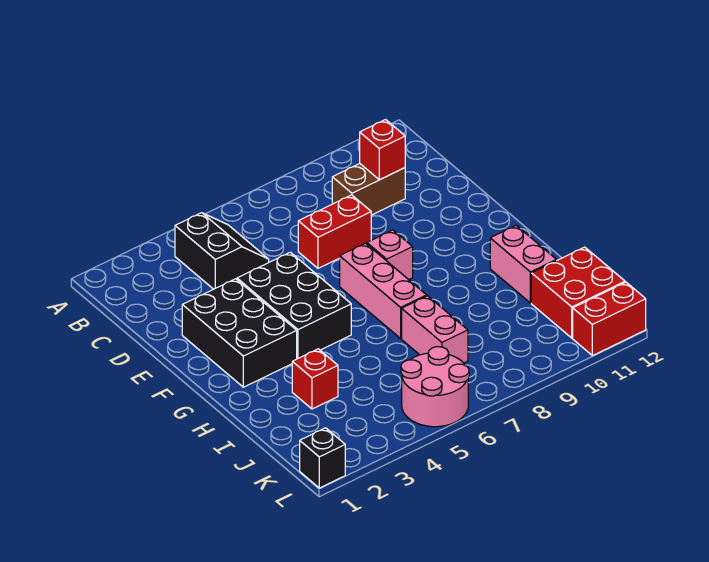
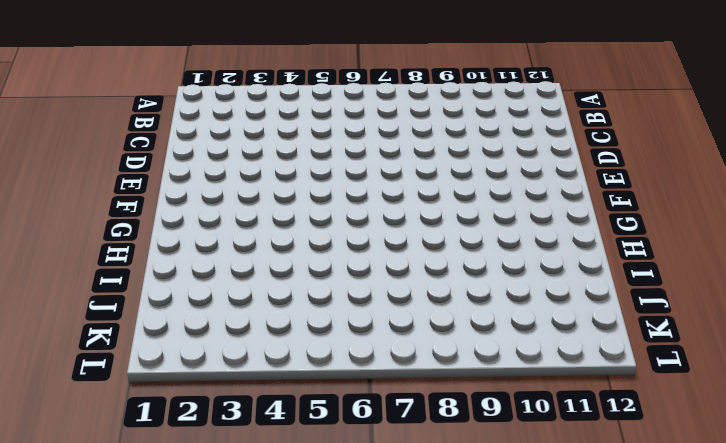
none -> black 2x2 slope [175,213,269,289]
none -> brown 1x2 brick [332,164,405,215]
none -> red 1x2 brick [298,195,371,268]

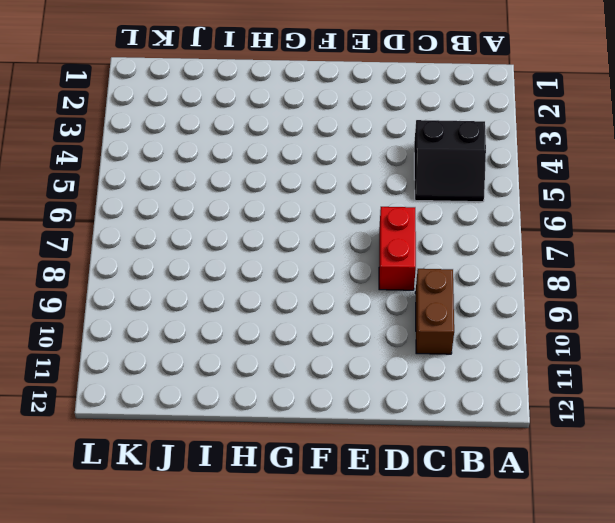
none -> black 2x3 brick [182,279,297,387]
none -> black 2x3 brick [237,252,351,359]
none -> pink 1x3 brick [340,243,427,338]

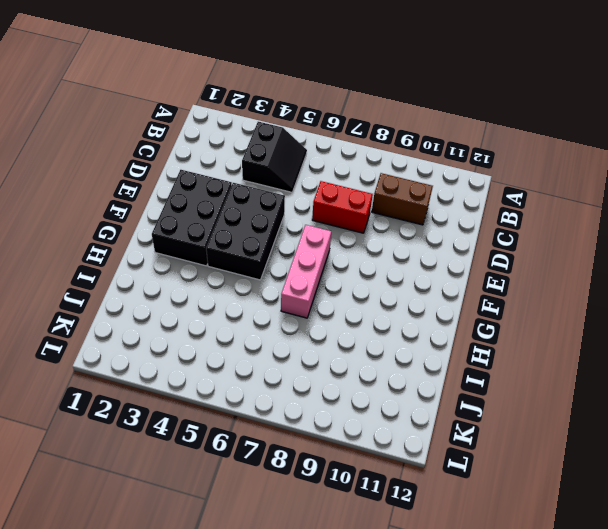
none -> pink 1x1 brick [367,230,413,280]
none -> pink 1x2 brick [490,226,556,303]
none -> red 1x1 brick [292,349,338,409]

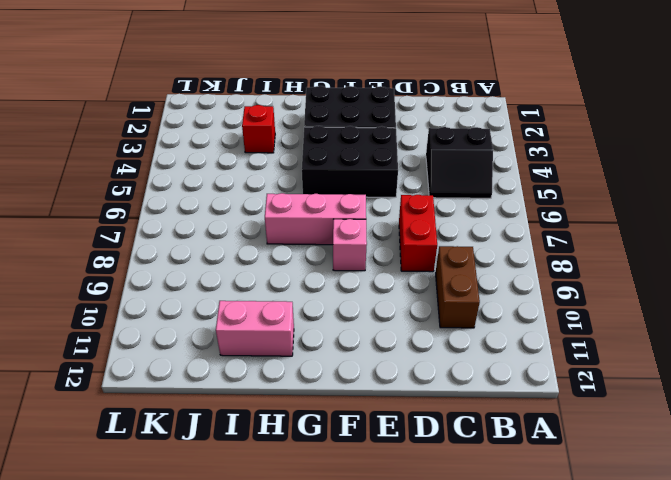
none -> pink 1x2 brick [402,296,468,363]
none -> red 2x2 brick [531,247,625,338]
none -> pink 2x2 round brick [401,347,469,427]

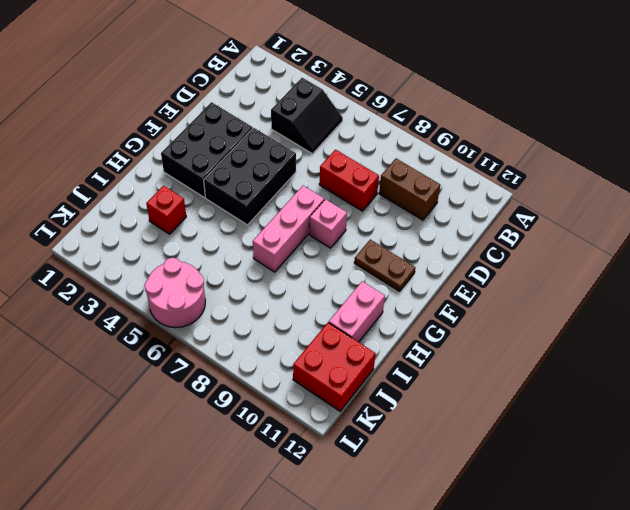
brown 1x2 plate [354,240,415,291] -> none
none -> pink 1x2 brick [402,296,468,363]
none -> black 1x1 brick [300,428,345,488]
none -> red 1x2 brick [573,282,646,356]

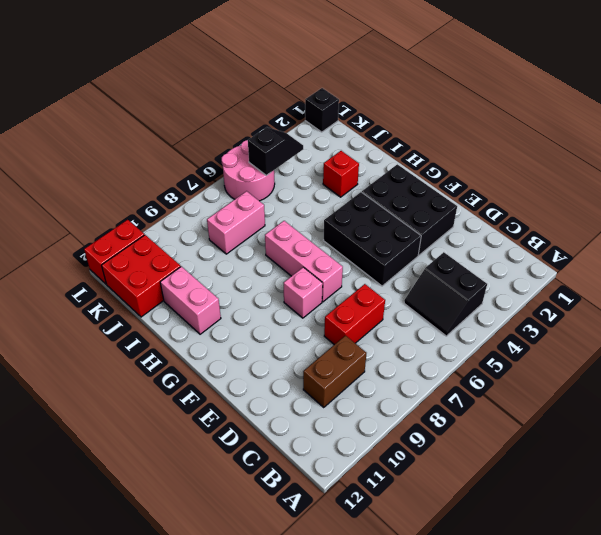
pink 1x2 brick [207,191,265,254] -> pink 1x2 brick turned to [402,296,468,363]
black 1x2 slope [248,127,303,175] -> none
none -> red 1x1 brick [360,120,405,180]

